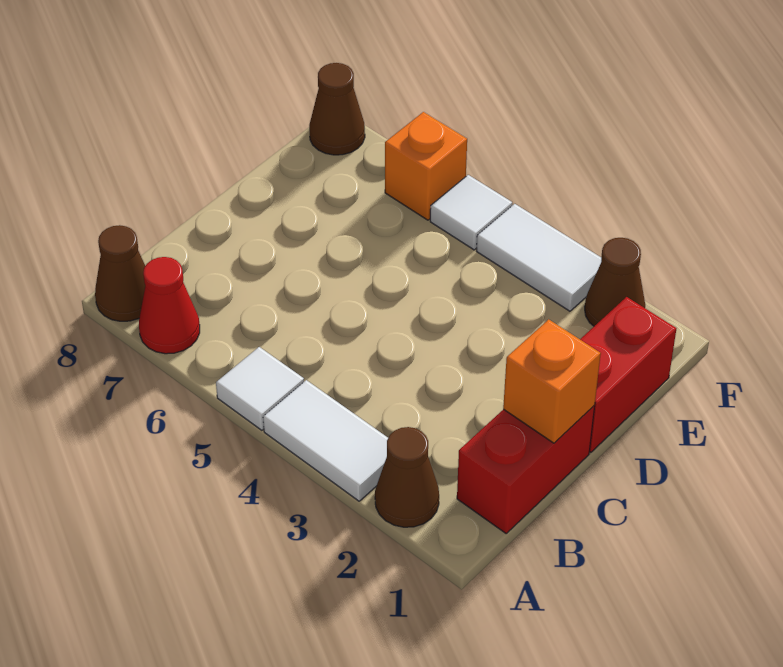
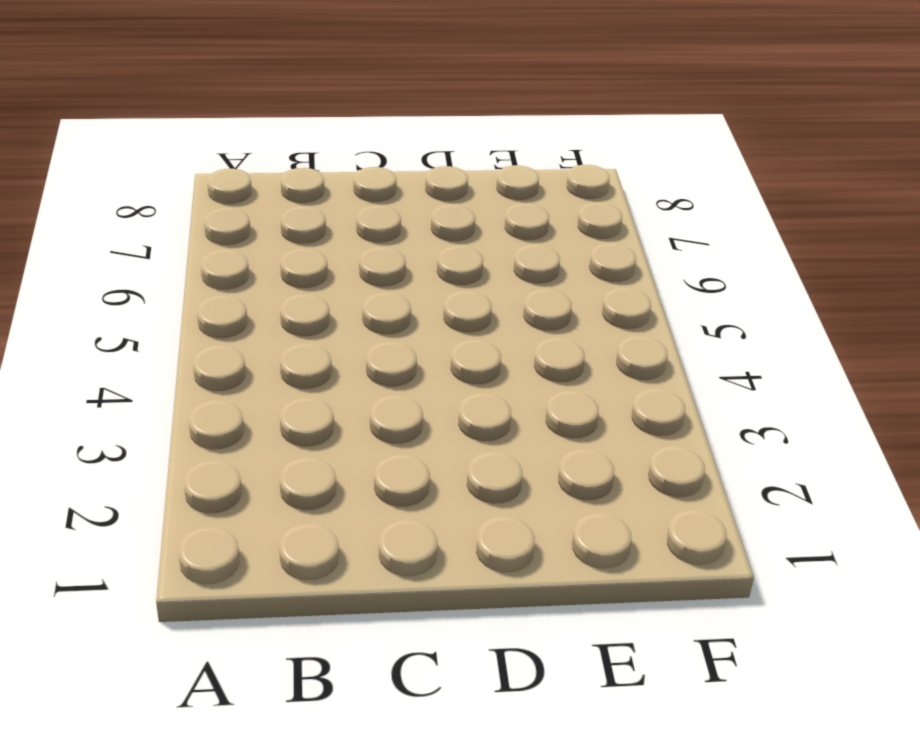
none -> brown 1x1 cone [375,427,439,527]
none -> white 1x2 tile [263,380,388,501]
none -> white 1x1 tile [216,347,304,430]

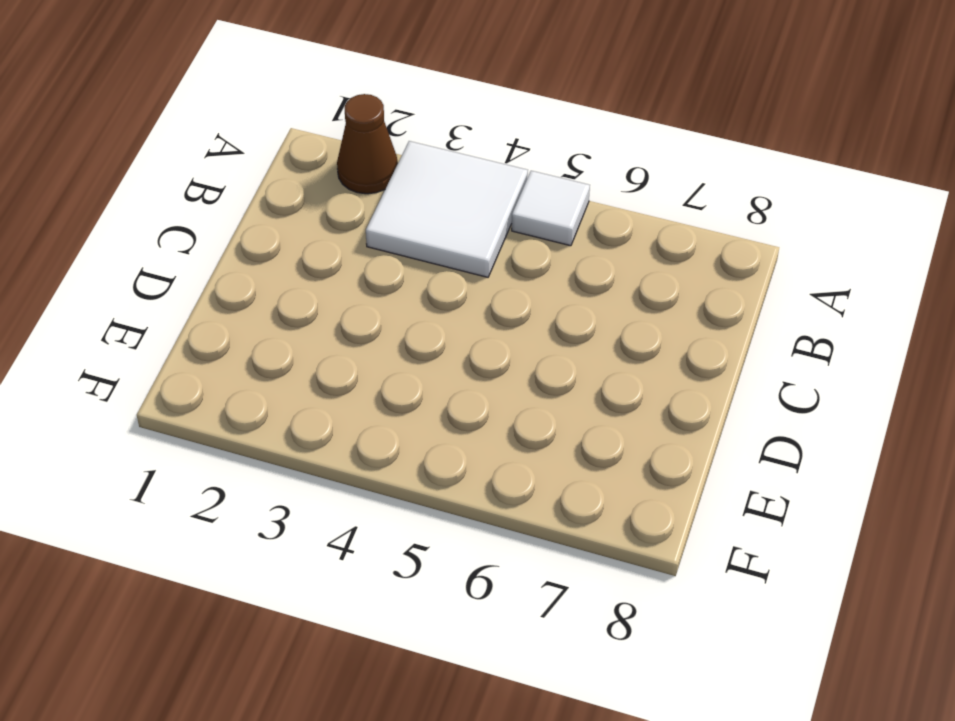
white 2x2 tile [366,141,528,277] -> white 1x2 tile [263,380,388,501]
none -> red 1x1 cone [139,257,200,354]
none -> brown 1x1 cone [95,225,145,321]
none -> red 1x2 brick [457,406,595,533]

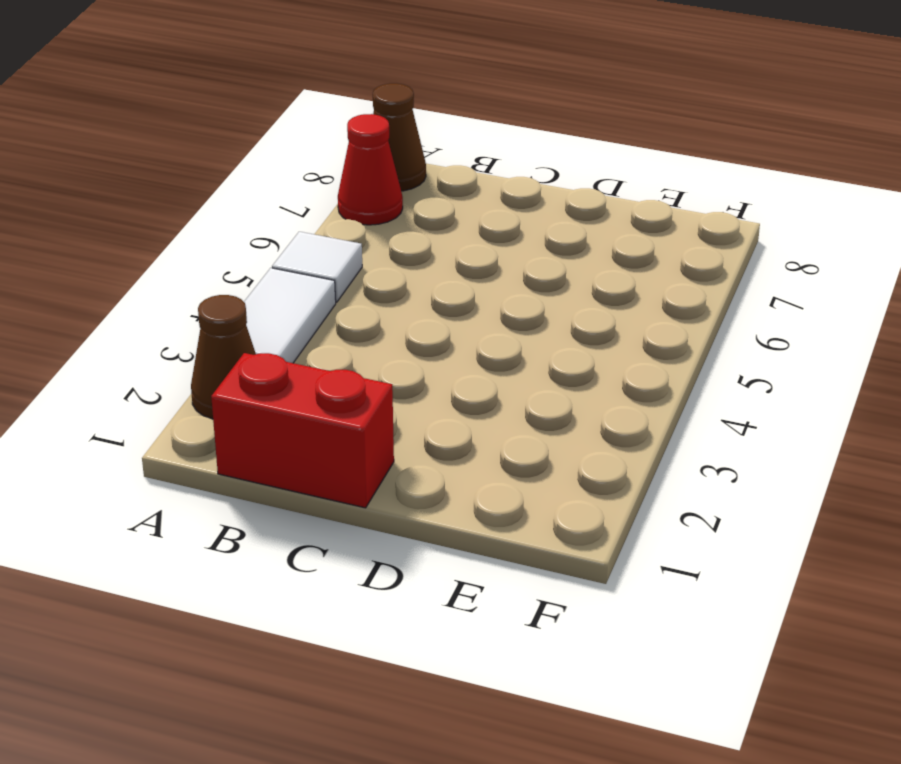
none -> red 1x2 brick [580,297,676,452]
none -> brown 1x1 cone [585,238,645,326]
none -> white 1x2 tile [477,204,601,311]

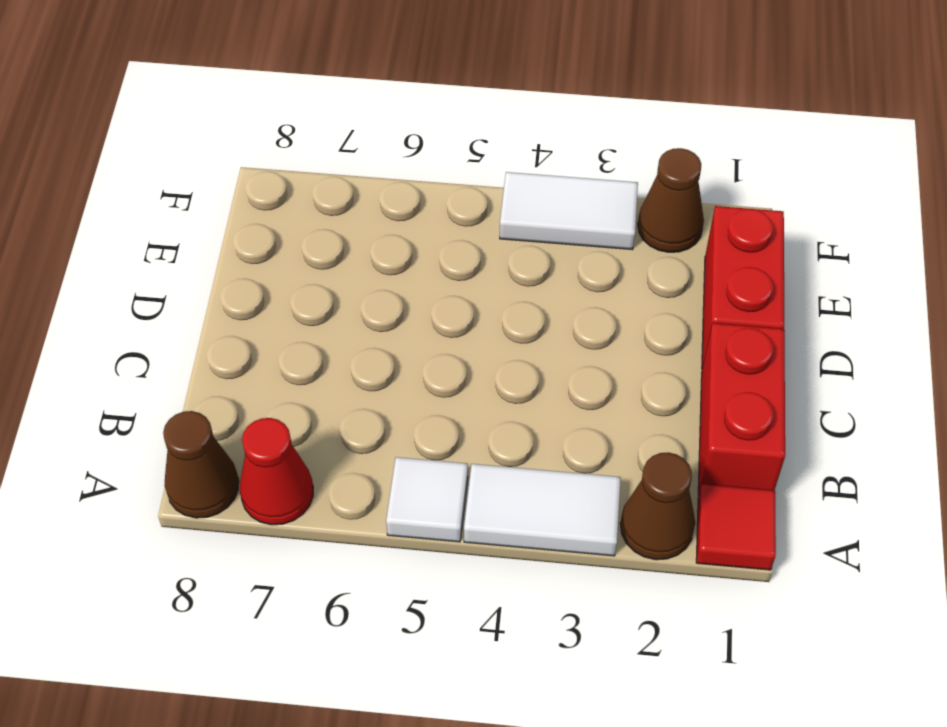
red 1x1 tile [696,484,776,570] -> none
none -> white 1x1 tile [430,175,512,250]
none -> orange 1x1 brick [385,112,467,220]
none -> brown 1x1 cone [309,63,365,155]

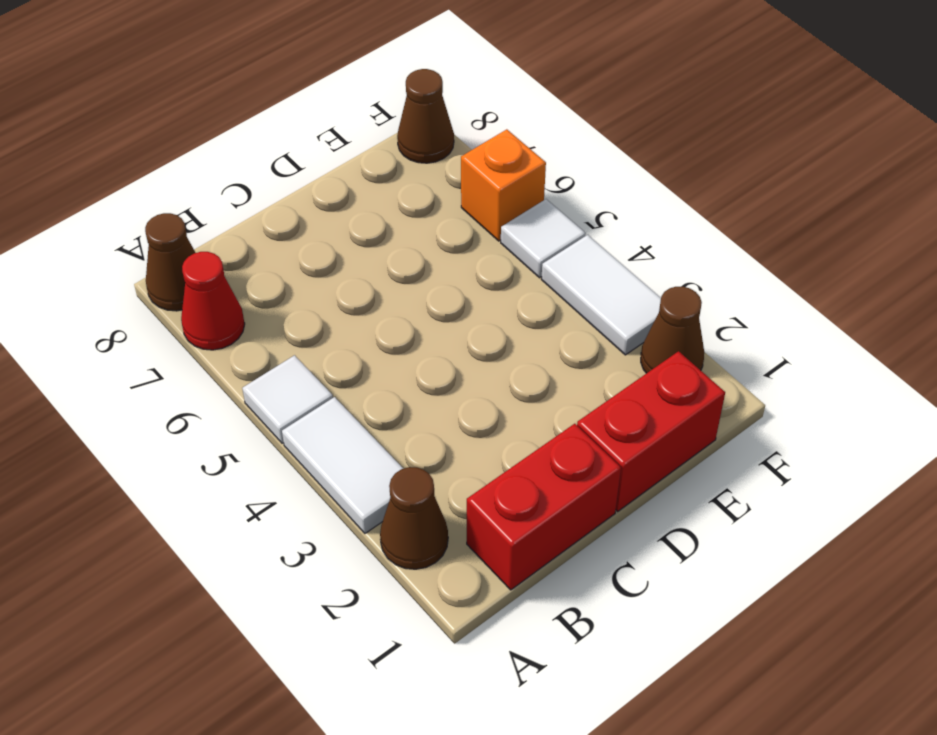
none -> orange 1x1 brick [503,319,601,443]

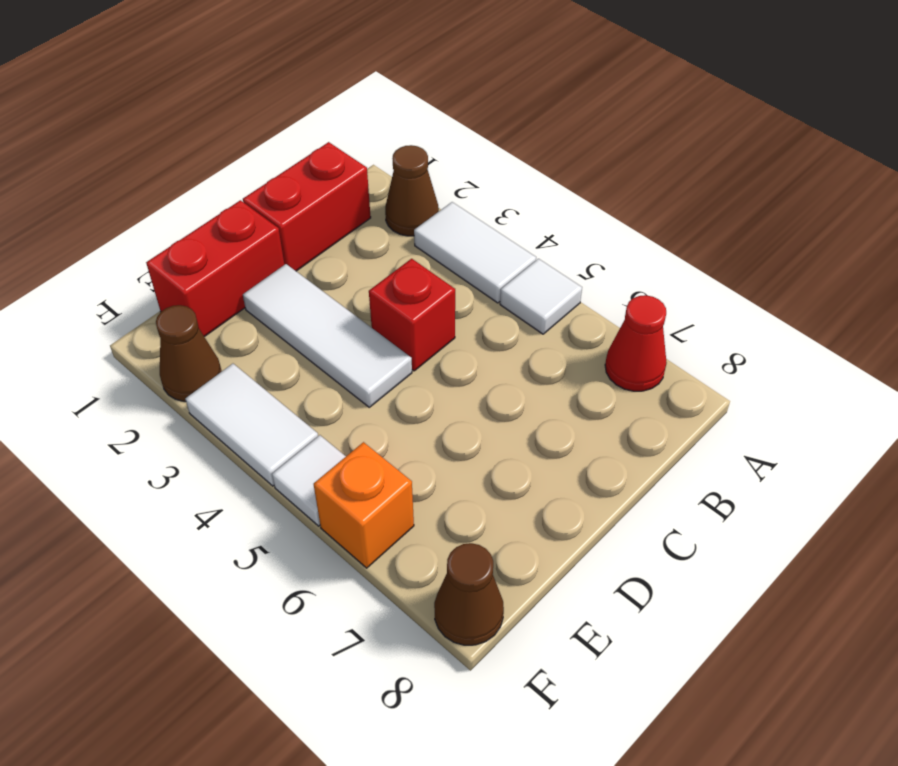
red 1x1 brick [369,259,455,371] -> none
white 1x3 tile [243,264,412,407] -> none
none -> brown 1x1 cone [95,225,145,321]
none -> orange 1x1 brick [503,319,601,443]

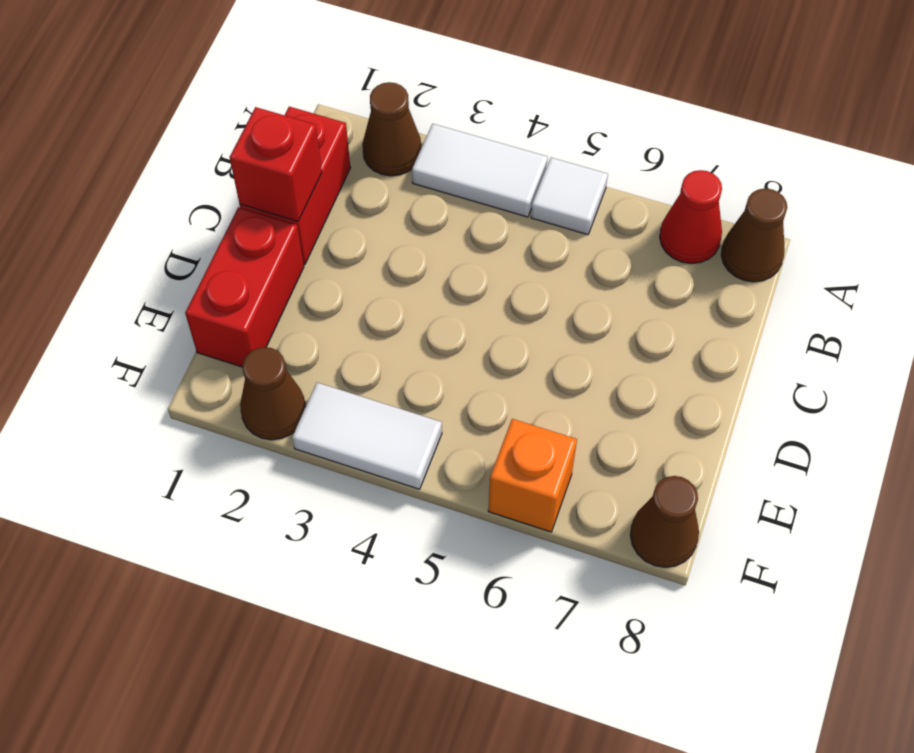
red 1x1 brick [230,107,322,222] -> orange 1x1 brick [503,319,601,443]
none -> white 1x1 tile [430,175,512,250]

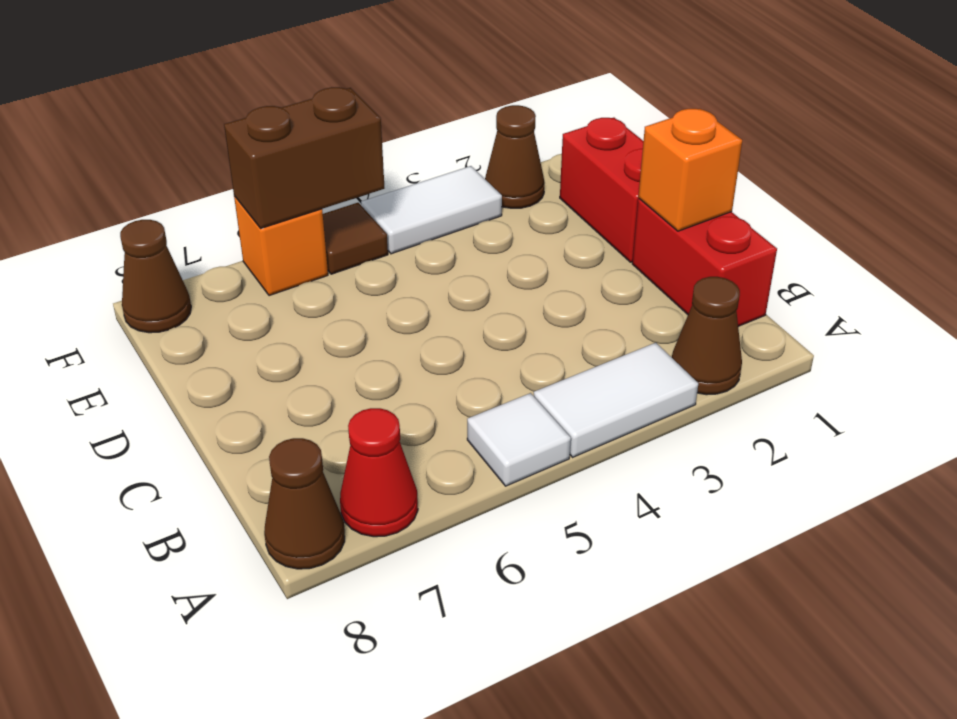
brown 1x1 tile [323,203,388,274] -> white 1x1 tile [430,175,512,250]
brown 1x2 brick [224,87,384,229] -> none

